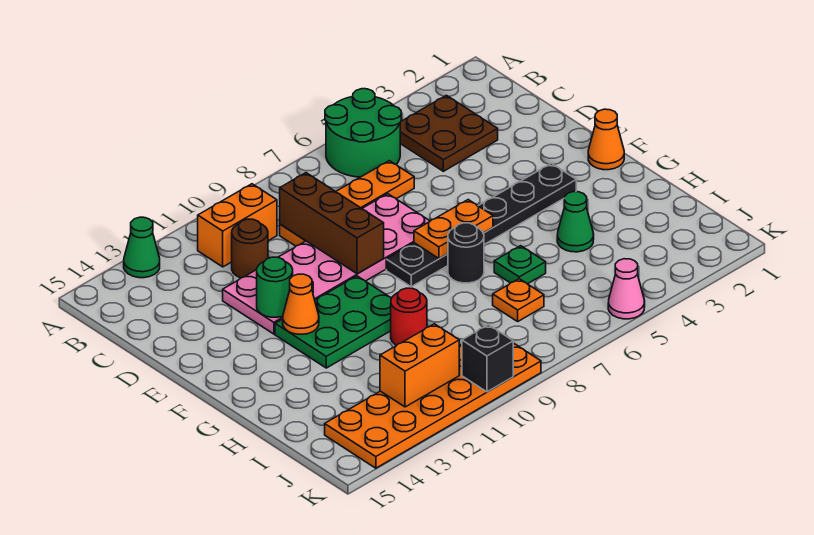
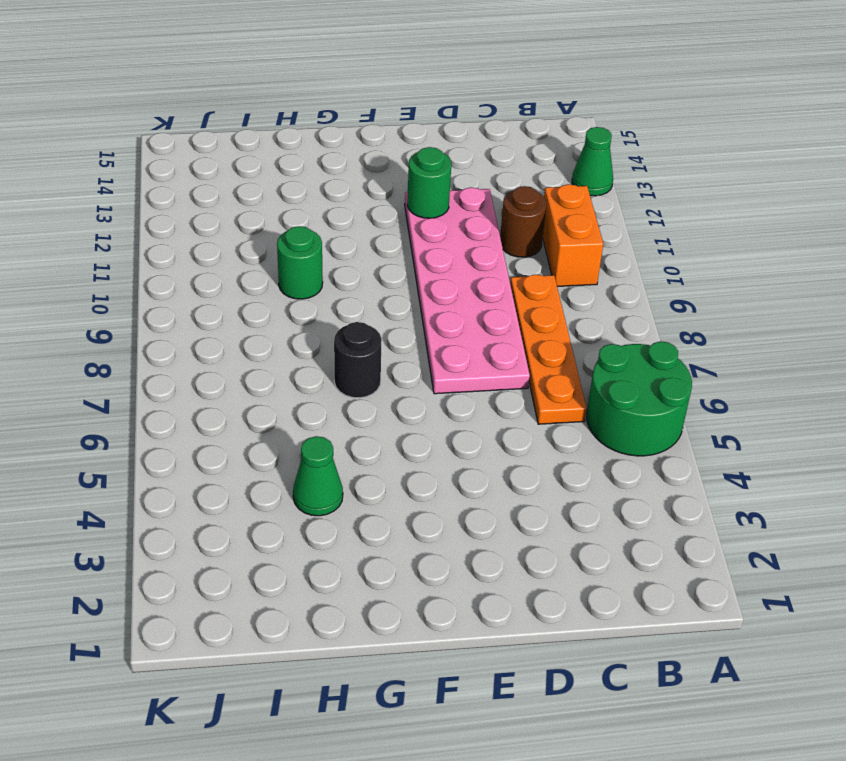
green 1x1 round brick [277,226,323,299] -> red 1x1 round brick [391,288,427,345]
none -> brown 2x2 plate [400,95,498,171]
none -> orange 1x1 cone [588,109,624,170]
none -> black 1x6 plate [386,163,576,287]

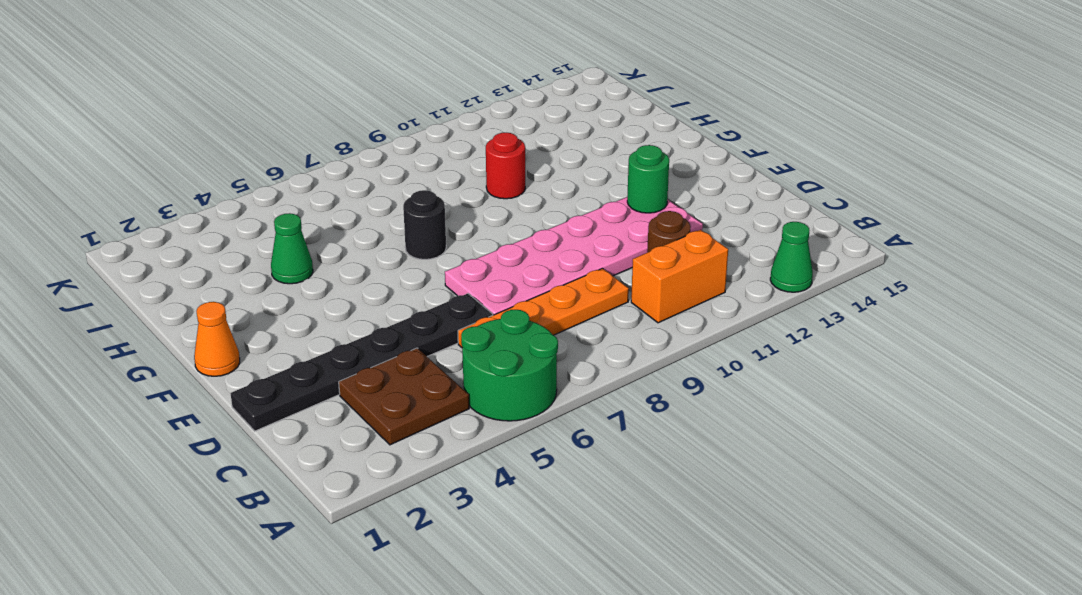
black 1x6 plate [231,294,493,431] -> black 1x6 plate moved to [386,163,576,287]
none -> green 2x3 plate [275,276,392,368]
none -> green 1x1 plate [494,246,546,284]
none -> orange 1x1 plate [493,279,544,321]

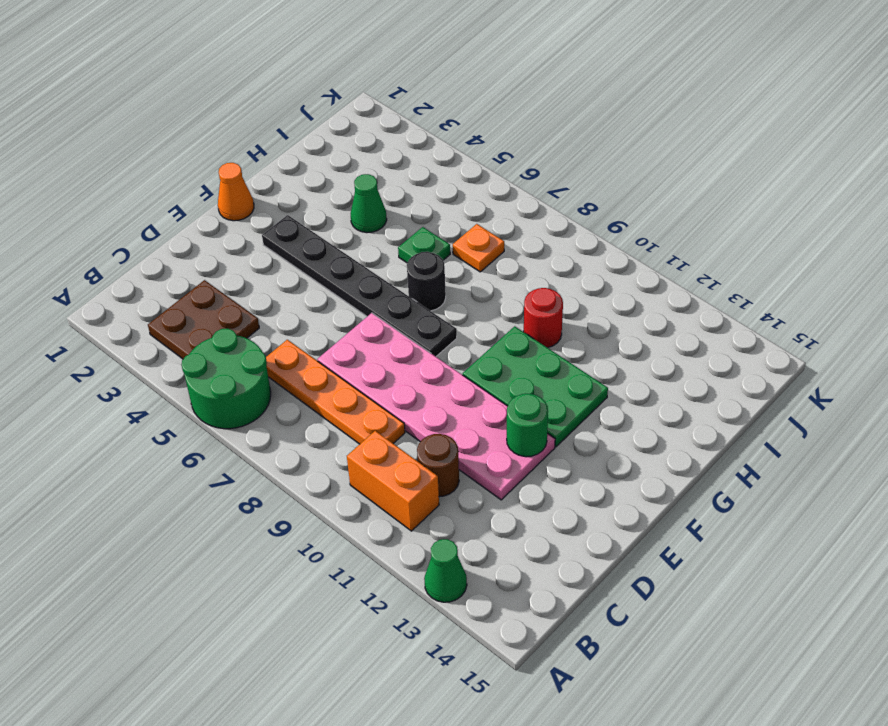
none -> orange 2x6 plate [325,343,541,468]
none -> pink 1x1 cone [608,259,645,319]
none -> brown 1x3 brick [280,173,384,274]

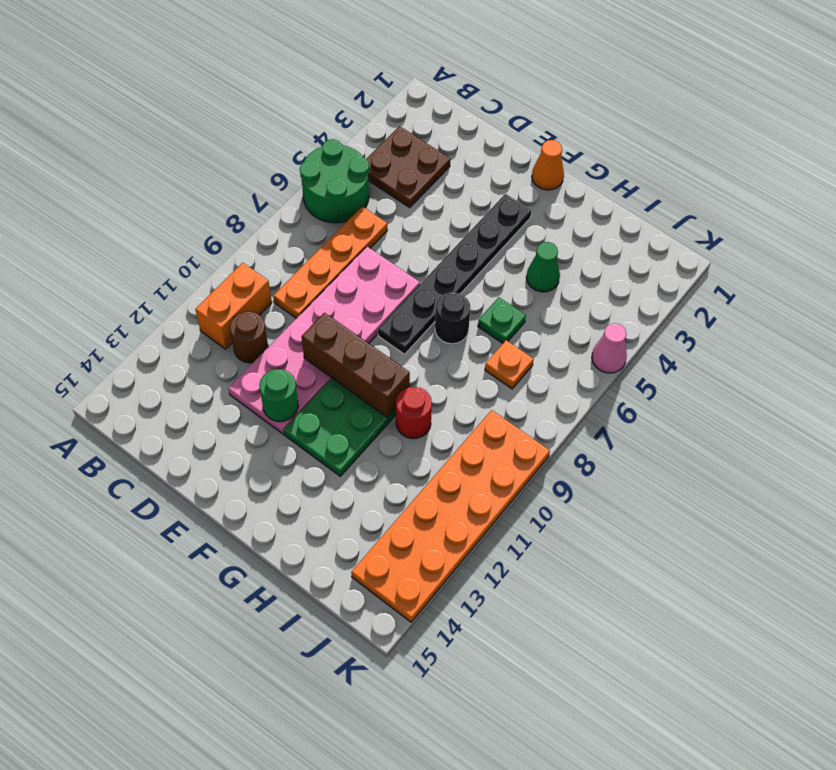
brown 1x3 brick [302,313,410,418] -> brown 1x3 brick moved to [280,173,384,274]
none -> green 1x1 cone [124,217,160,278]
none -> orange 1x2 plate [414,200,493,259]
none -> orange 1x1 cone [283,274,319,334]

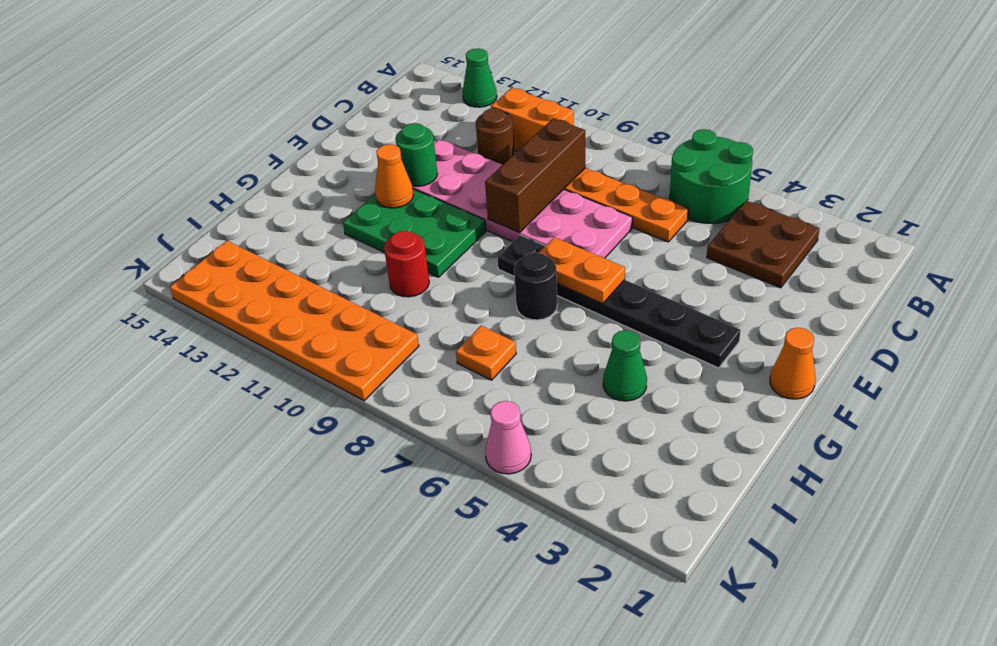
none -> green 1x1 plate [494,246,546,284]
none -> orange 1x2 brick [380,324,459,407]
none -> black 1x1 brick [462,325,513,392]

